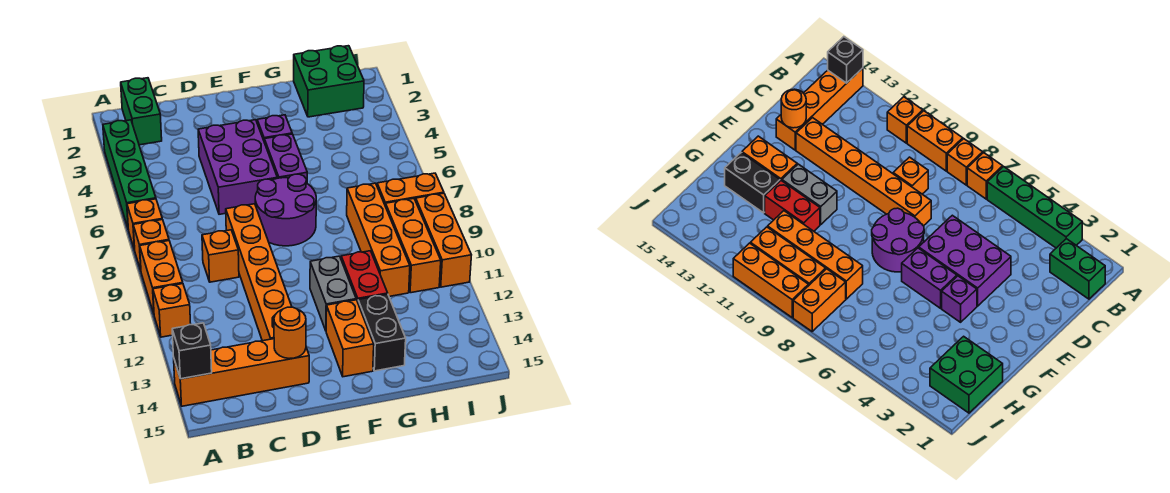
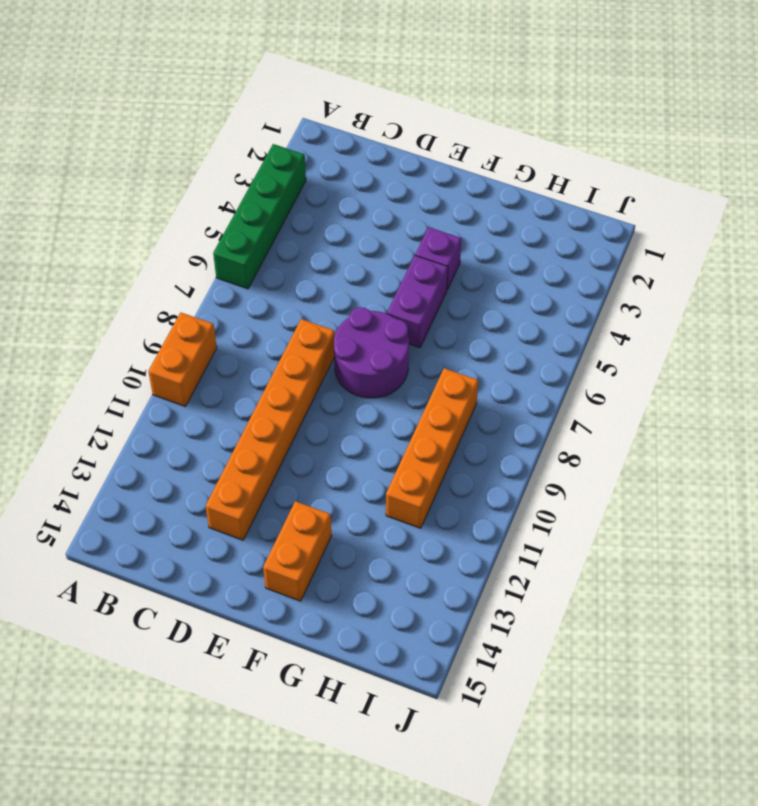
none -> orange 1x1 brick [127,199,162,250]
none -> orange 1x1 brick [133,220,169,270]
none -> orange 1x1 brick [153,284,191,337]

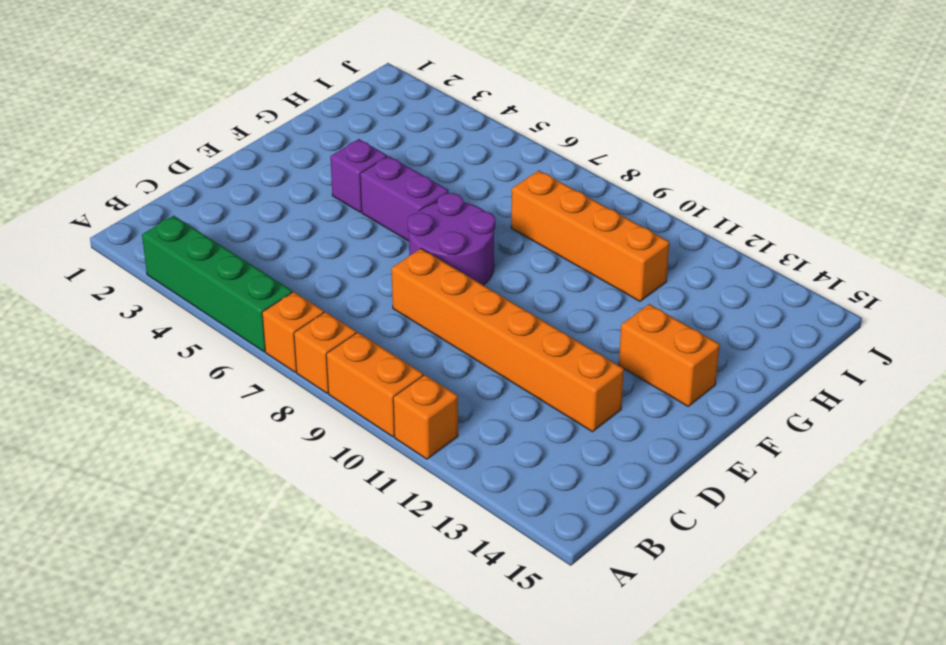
none -> orange 1x4 brick [174,339,309,406]
none -> green 1x2 brick [121,78,162,145]
none -> orange 1x1 brick [202,230,239,282]

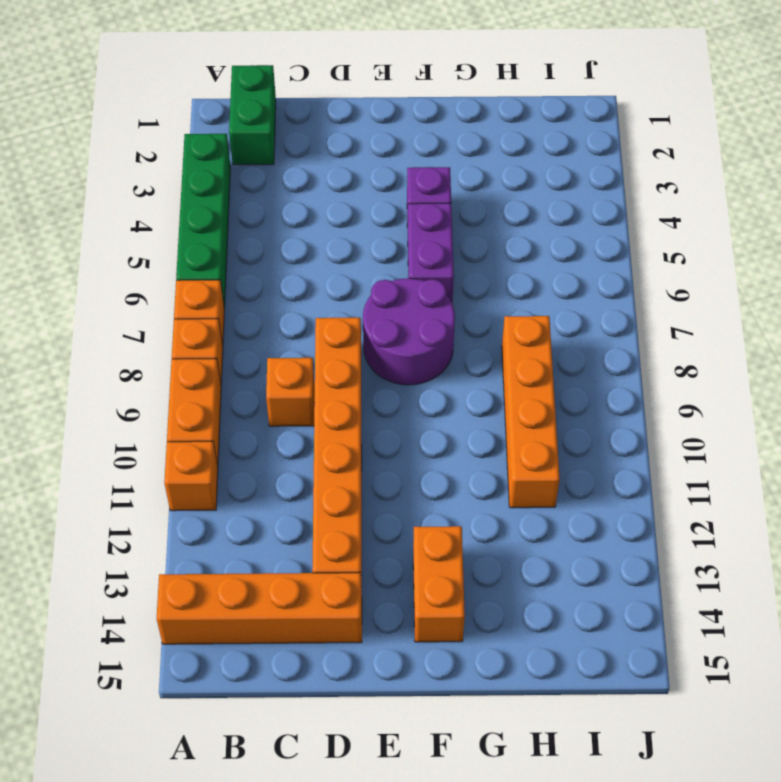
none -> purple 2x3 brick [198,120,277,214]
none -> grey 1x2 brick [310,256,356,331]
none -> red 1x2 brick [341,251,388,302]

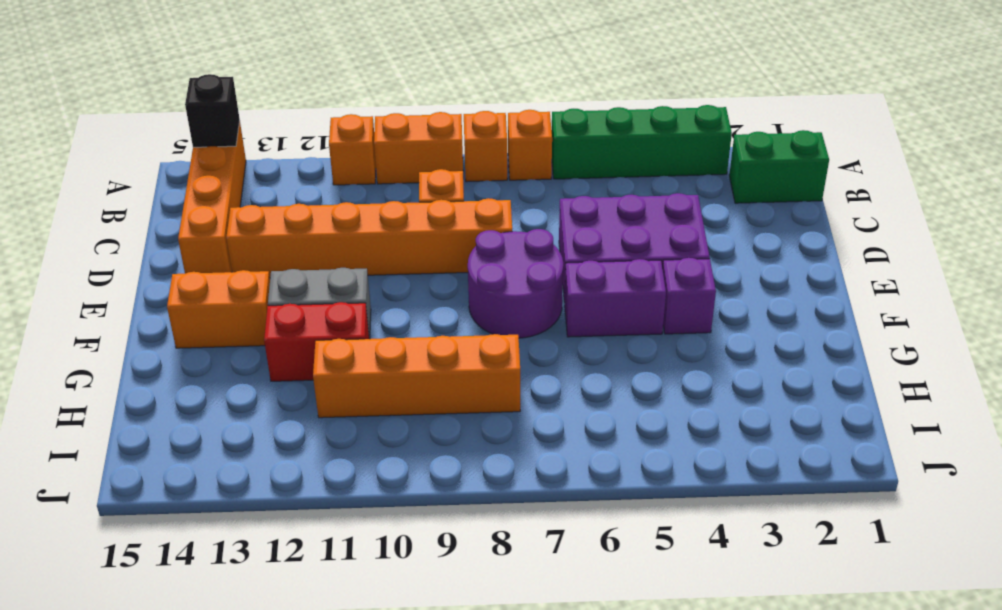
none -> black 1x2 brick [358,294,406,371]
none -> green 2x2 brick [294,46,364,117]
none -> orange 1x2 brick [377,173,444,206]

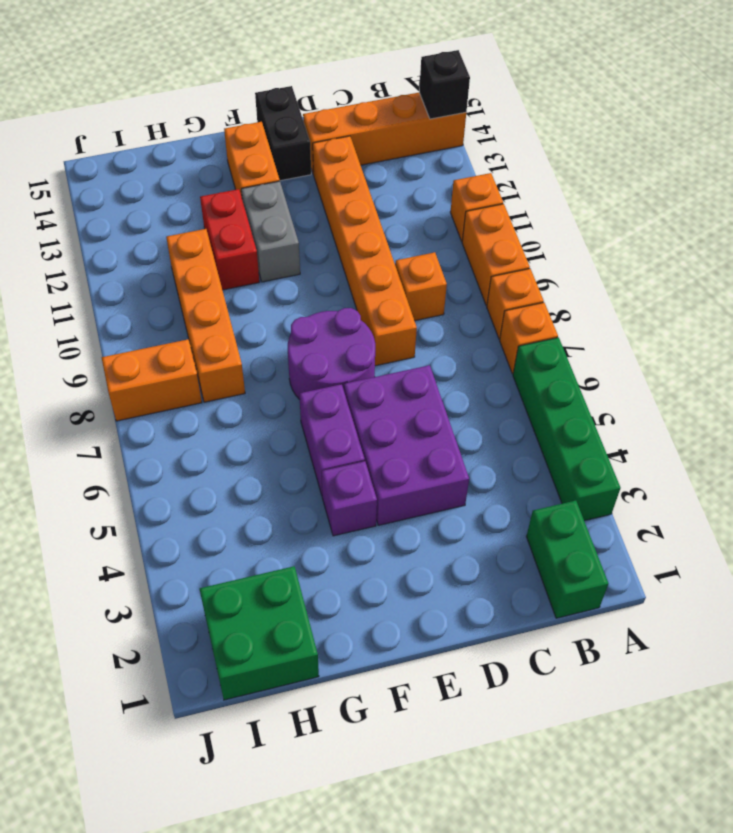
black 1x2 brick [255,86,311,181] -> black 1x2 brick moved to [358,294,406,371]
none -> orange 1x3 brick [386,199,441,293]
none -> orange 1x3 brick [416,193,471,287]
none -> orange 1x1 round brick [274,307,306,358]

